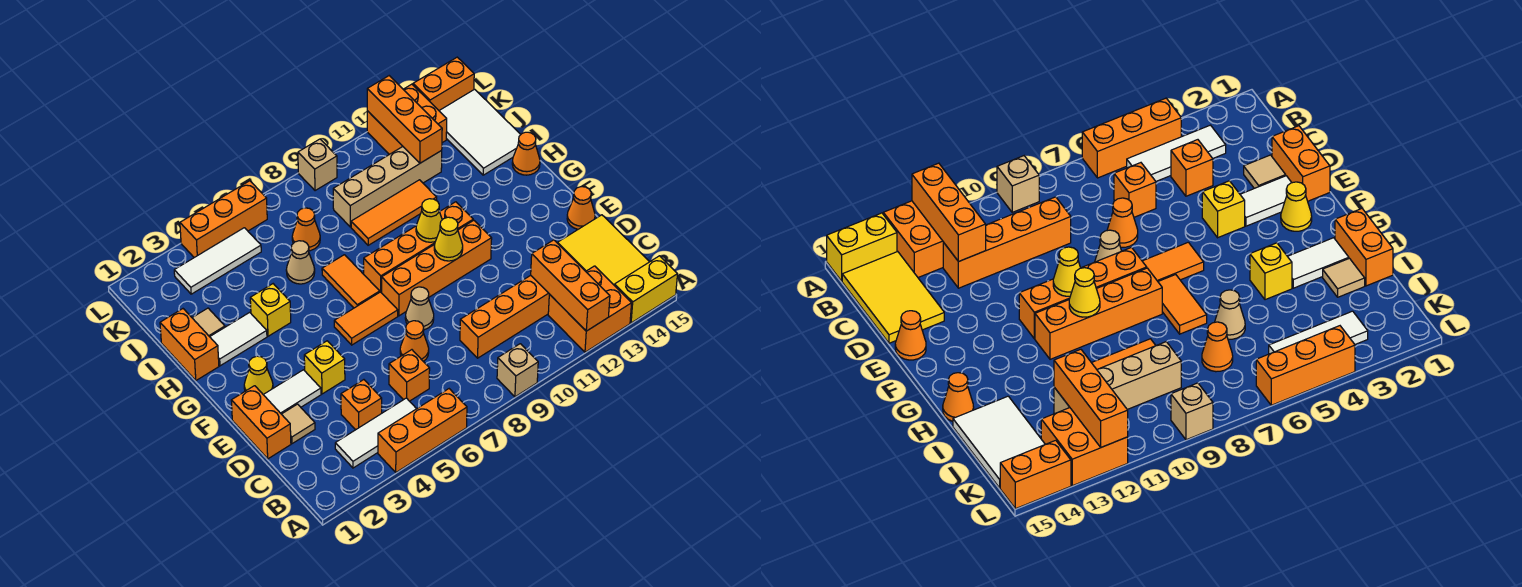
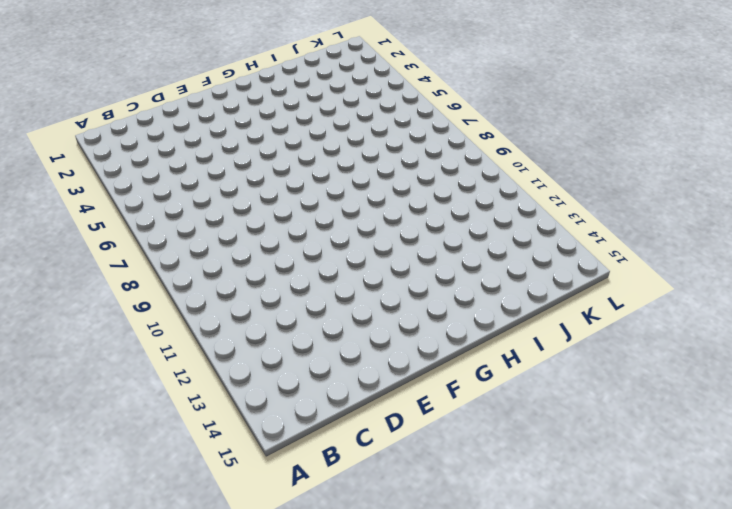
none -> orange 1x3 brick [378,389,467,472]
none -> tan 1x1 brick [497,344,538,397]
none -> orange 2x2 brick [548,266,632,352]
none -> yellow 1x2 brick [615,256,678,323]

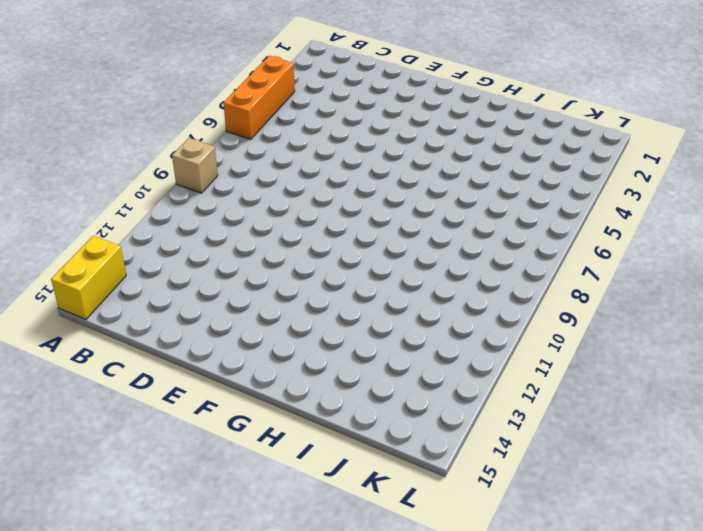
none -> orange 2x2 brick [548,266,632,352]
none -> white 1x3 tile [335,398,416,468]
none -> yellow 2x3 tile [558,215,649,286]
none -> orange 1x1 brick [341,380,382,430]

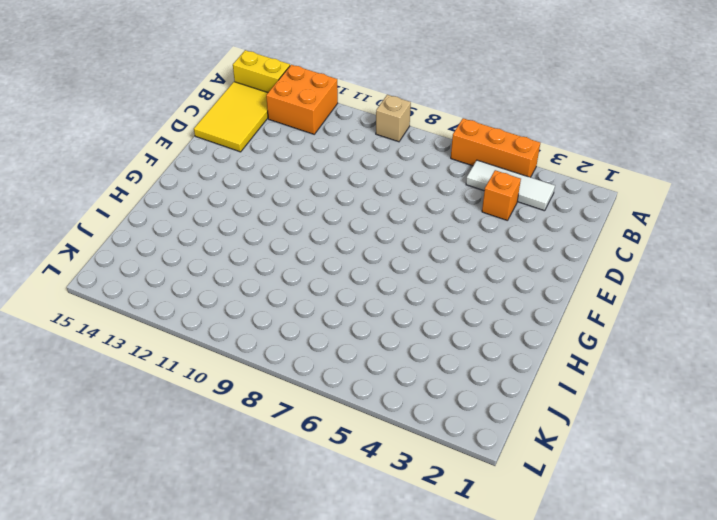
none -> orange 1x1 brick [389,350,430,401]
none -> orange 1x4 brick [460,275,550,358]
none -> orange 1x2 brick [231,386,291,459]
none -> tan 1x1 tile [282,404,315,444]

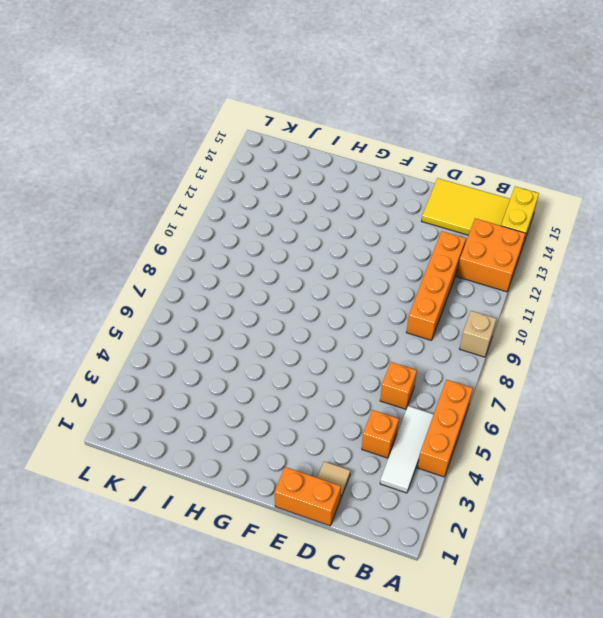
none -> orange 1x1 cone [400,321,429,362]
none -> white 1x2 tile [263,370,321,414]
none -> yellow 1x1 brick [304,341,345,394]
none -> tan 1x1 cone [405,287,434,330]

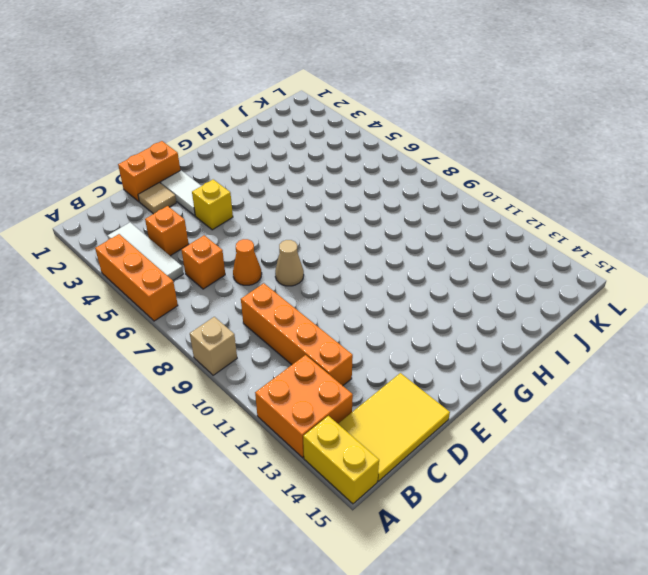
none -> orange 1x1 cone [567,187,595,229]
none -> yellow 1x1 cone [244,356,273,394]
none -> orange 1x2 tile [334,292,398,345]
none -> orange 1x4 brick [382,220,492,316]

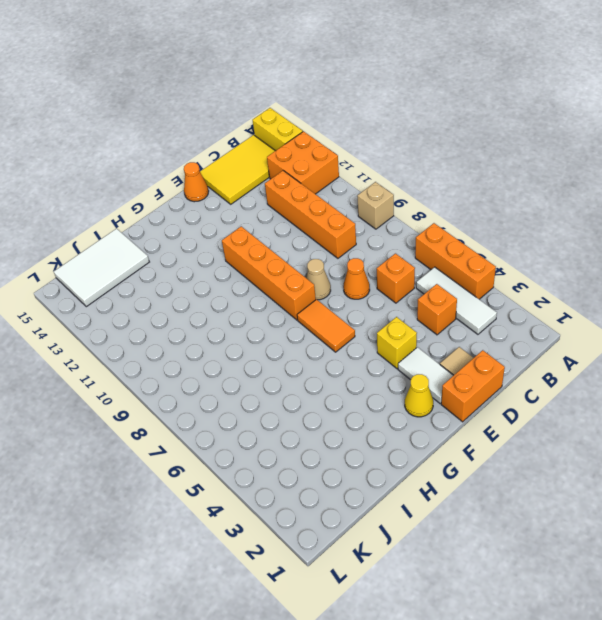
none -> orange 1x2 tile [322,255,380,308]
none -> orange 1x4 brick [364,202,473,293]
none -> orange 1x2 brick [160,309,219,380]
none -> white 1x2 tile [210,312,267,366]

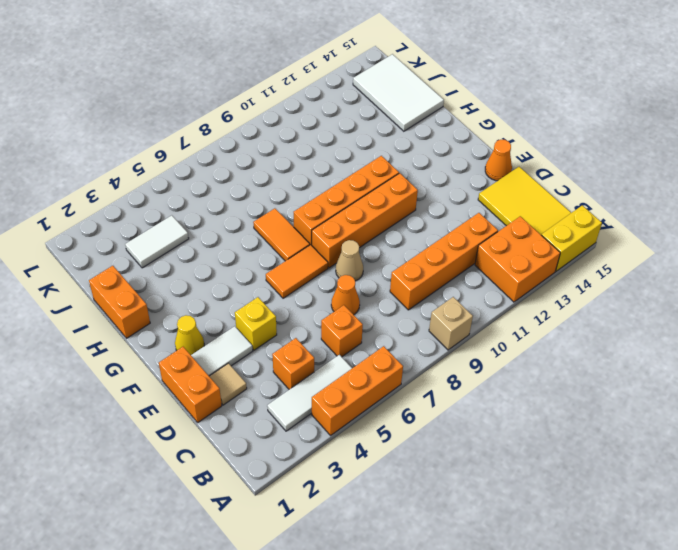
white 1x2 tile [125,215,189,268] -> white 1x2 tile moved to [210,312,267,366]
none -> yellow 1x1 brick [250,284,291,336]
none -> orange 1x1 cone [512,132,540,175]
none -> tan 1x1 tile [192,308,225,337]
none -> tan 1x1 cone [286,241,315,284]

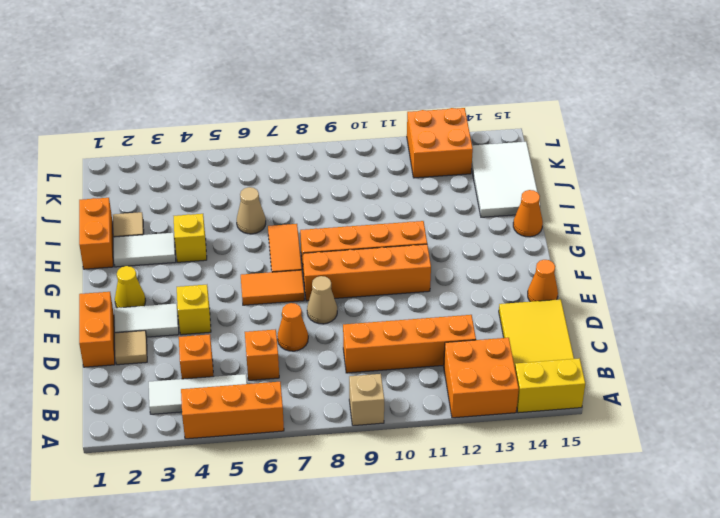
none -> orange 1x3 tile [351,180,437,245]
none -> orange 1x1 cone [292,208,320,251]
none -> tan 1x4 brick [333,147,442,227]
none -> white 1x3 tile [174,228,261,294]

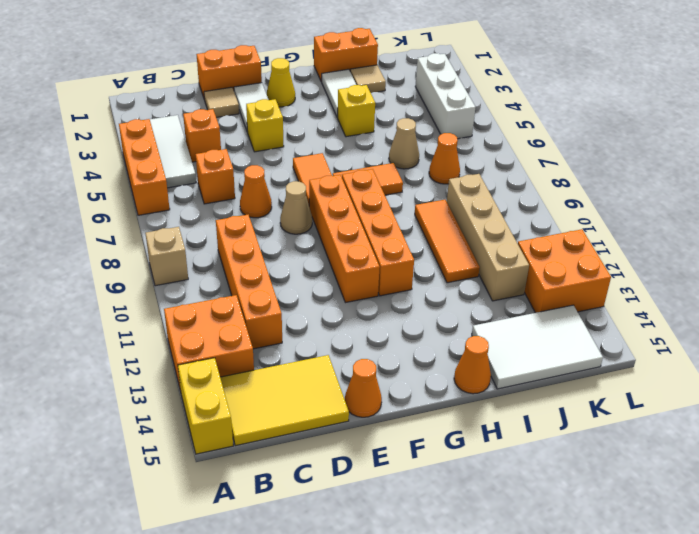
white 1x3 brick [415,53,476,139] -> white 1x3 tile [174,228,261,294]
none -> orange 1x3 brick [180,181,267,258]
none -> tan 1x1 brick [298,139,337,191]
none -> orange 1x2 brick [413,57,474,110]
none -> orange 1x3 brick [531,240,610,331]

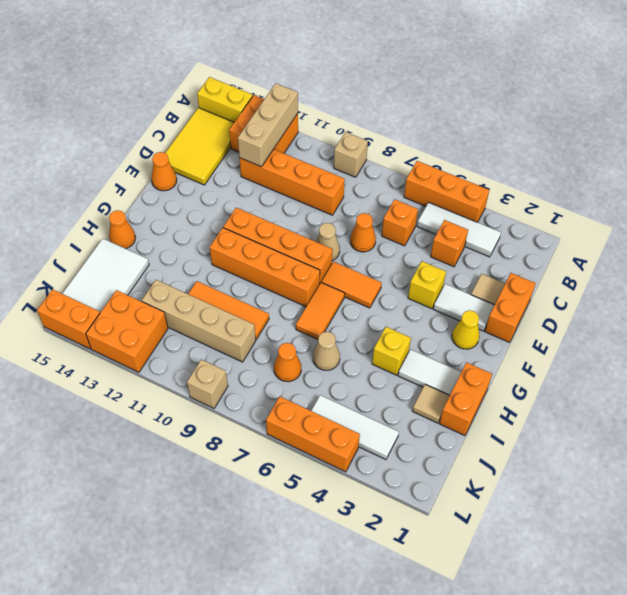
tan 1x3 brick [238,83,298,167] -> orange 1x3 brick [531,240,610,331]
none -> yellow 1x1 cone [434,217,463,261]
none -> yellow 1x1 cone [416,199,442,242]
none -> orange 1x3 brick [367,76,442,163]

